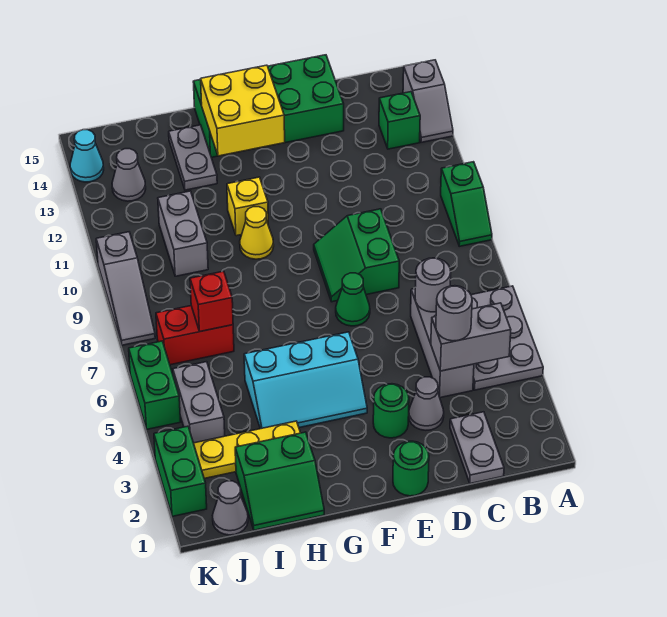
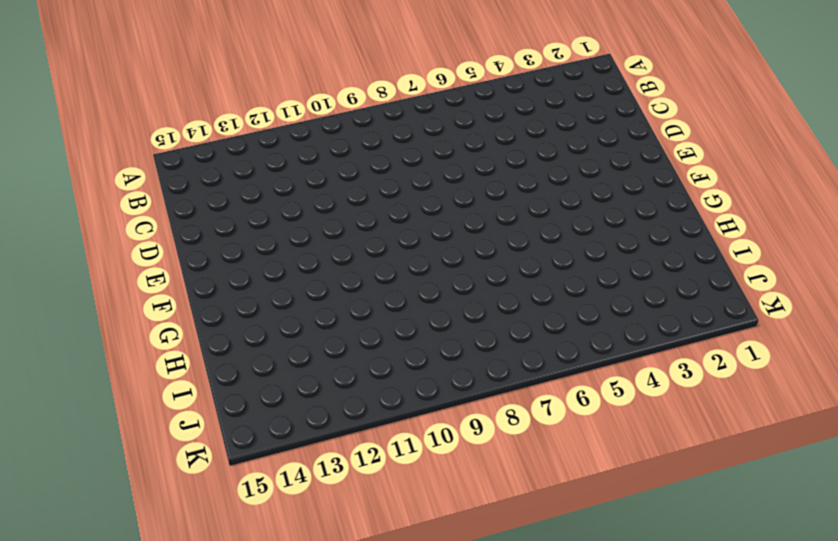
none -> grey 2x3 plate [471,286,543,390]
none -> green 1x2 slope [441,162,492,246]
none -> grey 1x2 slope [403,60,453,142]
none -> green 1x1 brick [379,92,420,149]

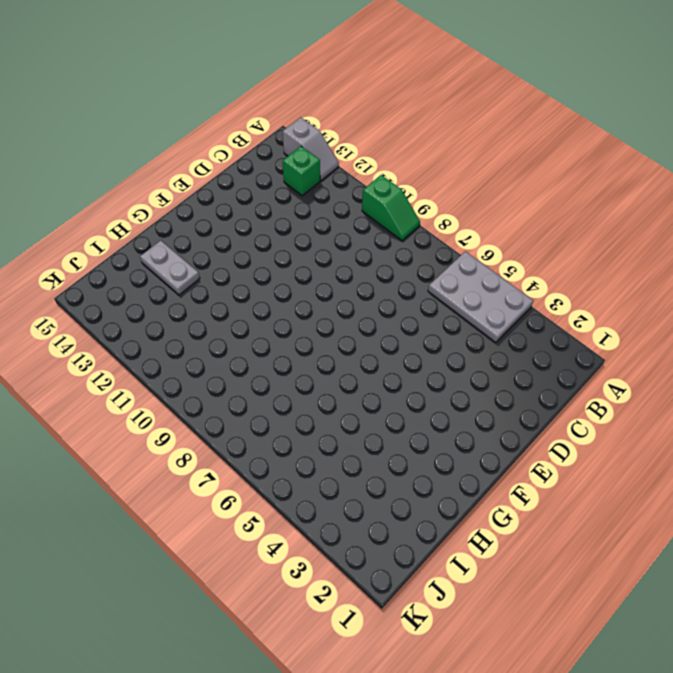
none -> grey 1x2 plate [450,412,504,484]
none -> grey 1x3 brick [411,289,474,398]
none -> grey 1x1 cone [409,377,444,430]
none -> green 2x2 slope [314,209,399,302]

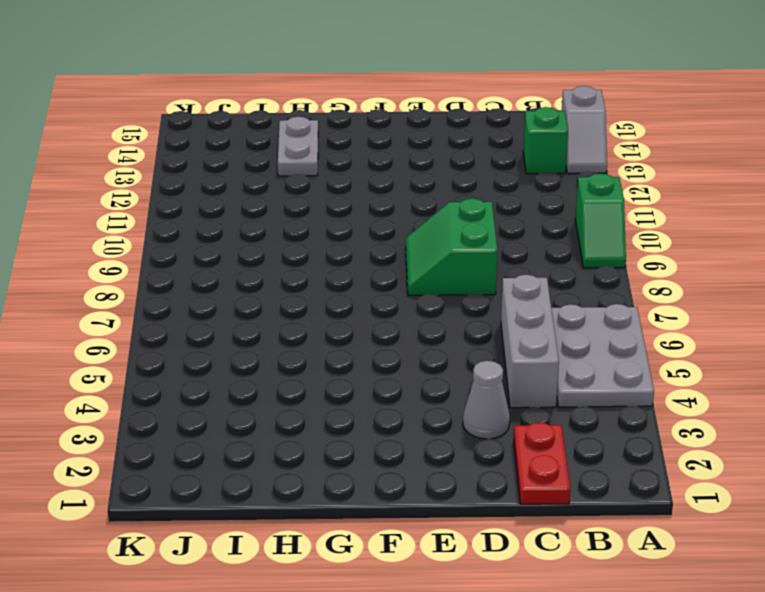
red 1x2 plate [514,422,570,504] -> grey 1x2 plate [450,412,504,484]
none -> green 2x4 brick [193,55,344,157]
none -> green 1x1 round brick [393,441,429,496]
none -> green 1x1 round brick [373,384,409,438]
none -> green 1x1 cone [336,273,370,326]

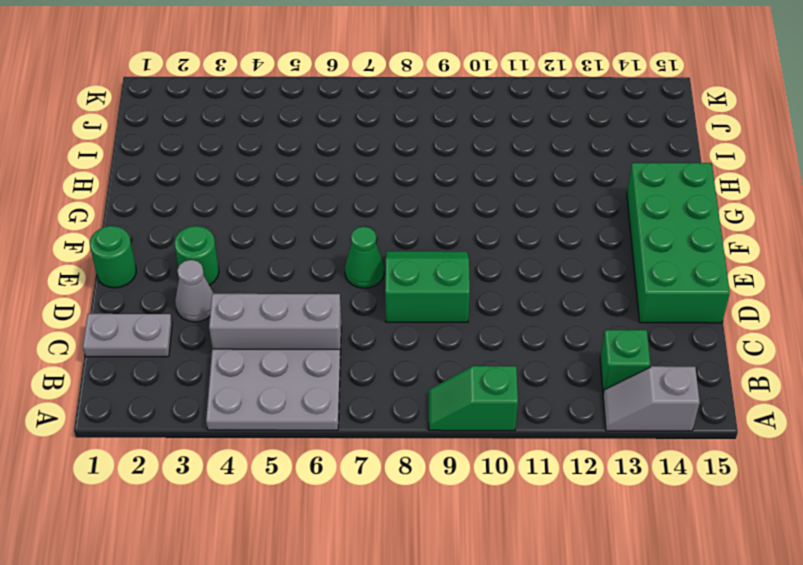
none -> cyan 2x3 slope [244,332,367,429]
none -> yellow 1x1 cone [240,207,274,259]
none -> yellow 1x1 brick [227,177,268,236]
none -> green 2x2 slope [235,432,324,530]

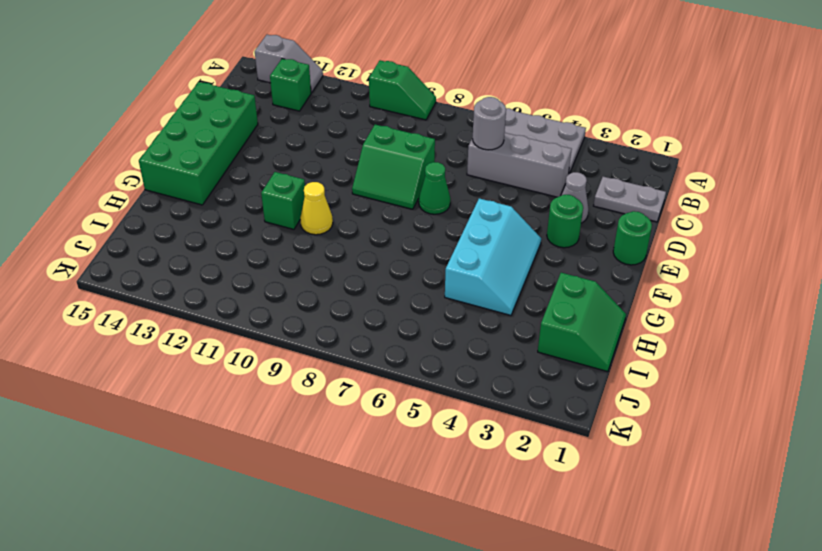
green 1x1 brick [261,172,305,229] -> yellow 1x1 brick [227,177,268,236]
none -> yellow 1x3 plate [194,421,300,478]
none -> grey 1x2 plate [169,125,217,190]
none -> red 1x2 brick [156,306,234,365]
none -> grey 1x2 brick [158,191,208,276]

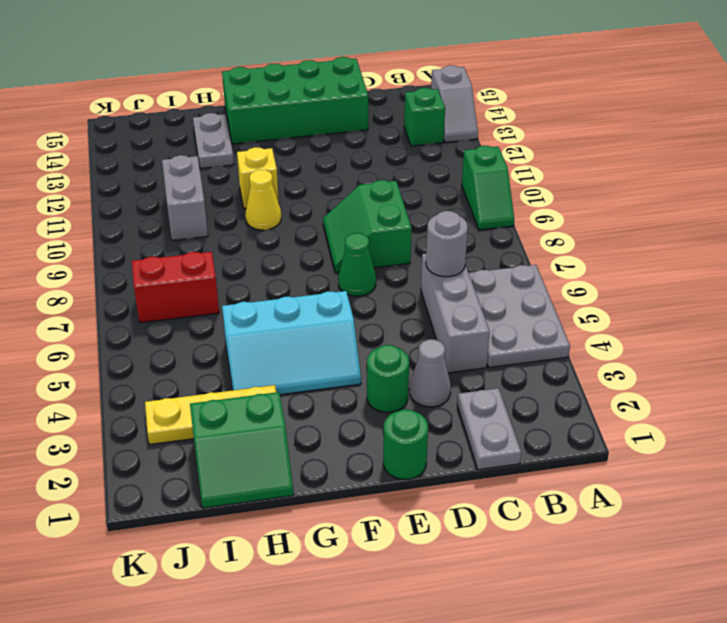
none -> grey 1x1 cone [213,481,248,535]
none -> grey 1x2 brick [173,362,225,443]
none -> grey 1x1 cone [112,149,146,201]
none -> green 1x2 brick [154,426,207,517]

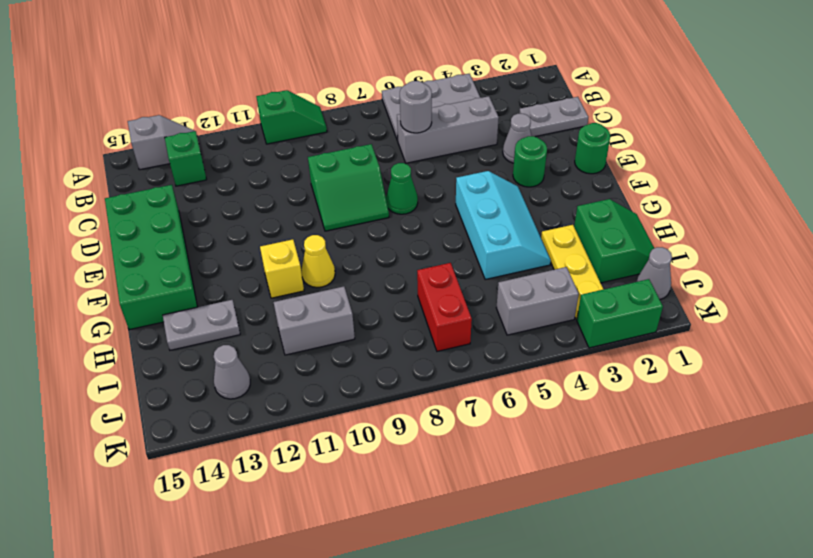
none -> green 1x2 brick [129,341,181,429]
none -> grey 1x3 slope [96,232,155,345]
none -> cyan 1x1 cone [70,130,104,182]
none -> grey 1x2 brick [431,303,511,371]

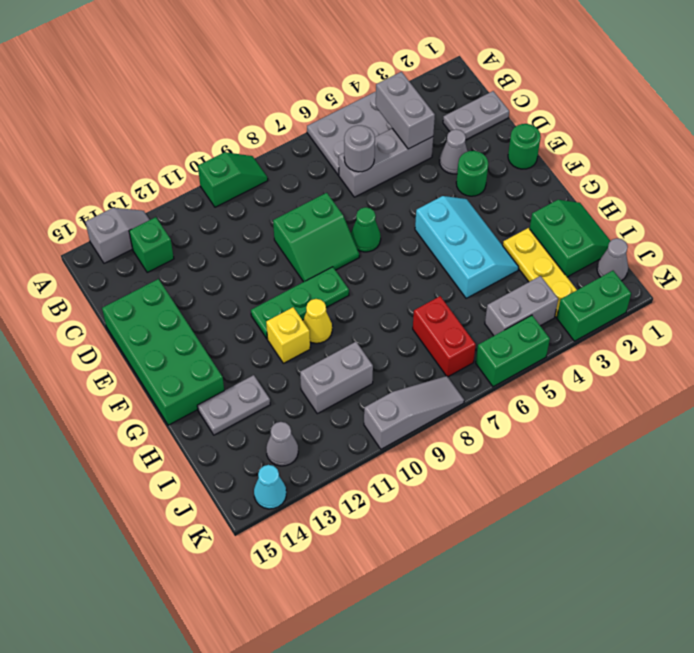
green 1x3 plate [251,267,349,339] -> none
none -> yellow 2x2 brick [201,65,285,156]
none -> red 1x1 brick [190,271,233,332]
none -> grey 1x1 round brick [436,286,472,341]

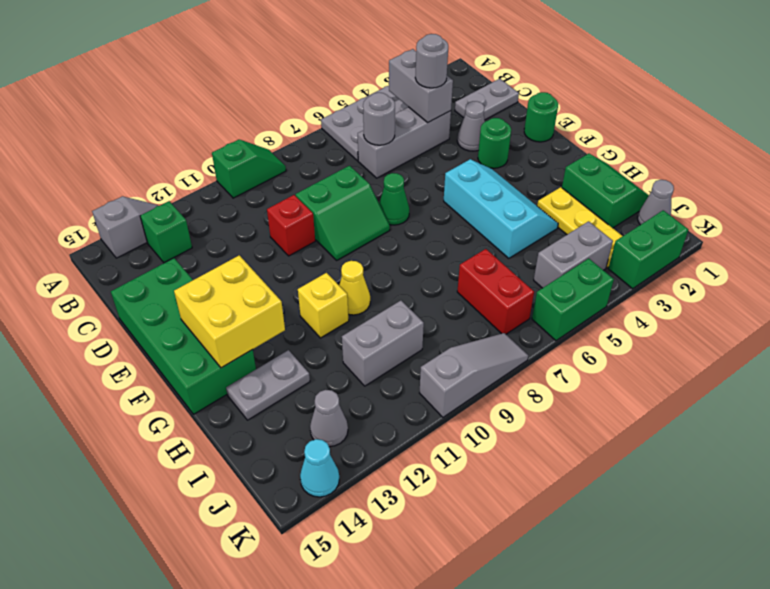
red 1x1 brick [267,195,315,256] -> red 1x1 brick moved to [190,271,233,332]

